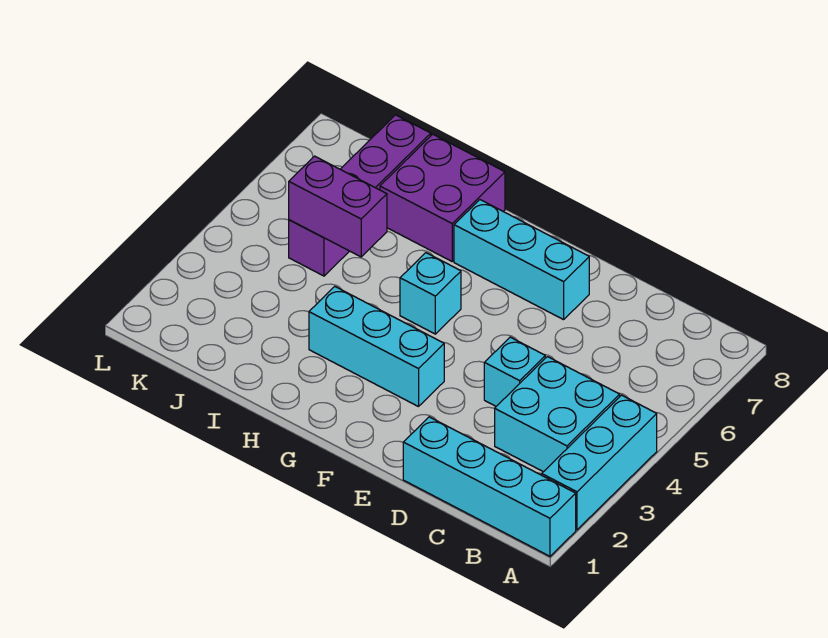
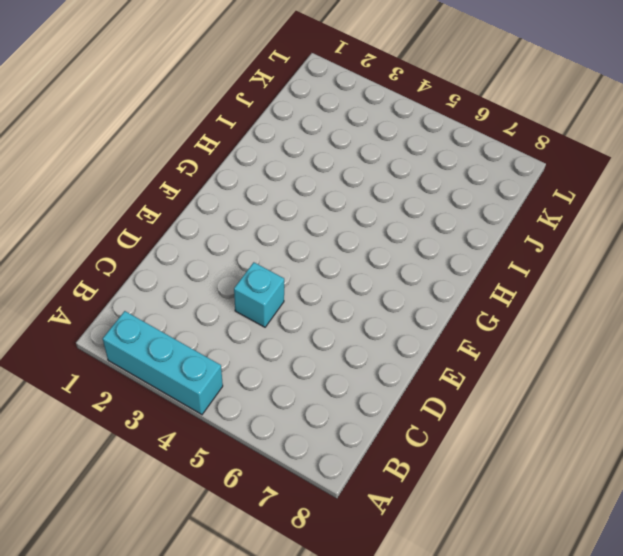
none -> cyan 1x4 brick [403,417,576,556]
none -> cyan 2x2 brick [495,357,620,472]

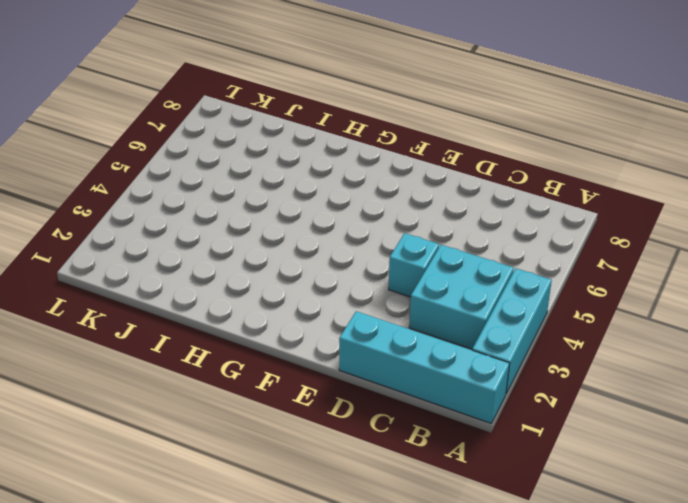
none -> cyan 1x3 brick [454,200,589,320]
none -> cyan 1x3 brick [309,287,444,407]

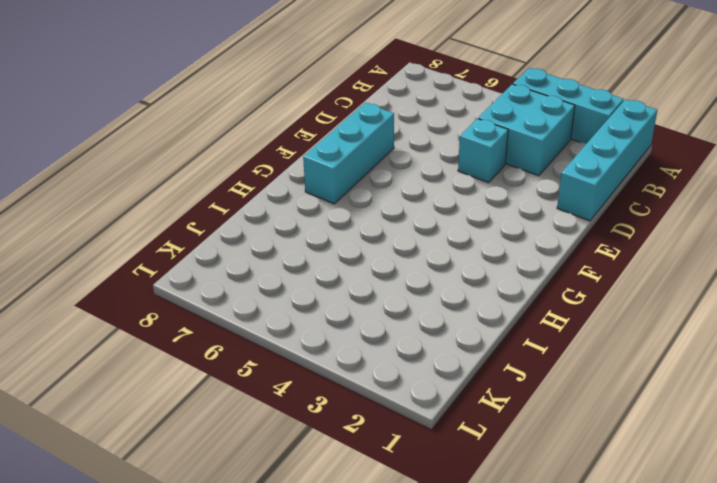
none -> cyan 1x3 brick [309,287,444,407]
none -> cyan 1x1 brick [400,253,461,334]

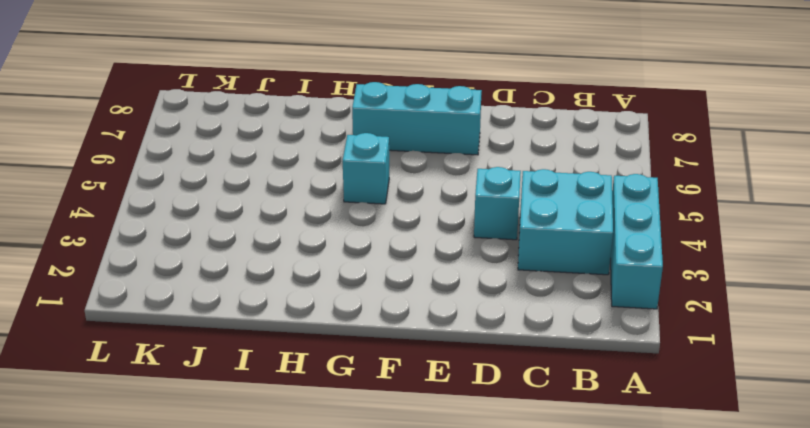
none -> cyan 1x4 brick [403,417,576,556]
none -> cyan 1x3 brick [309,287,444,407]

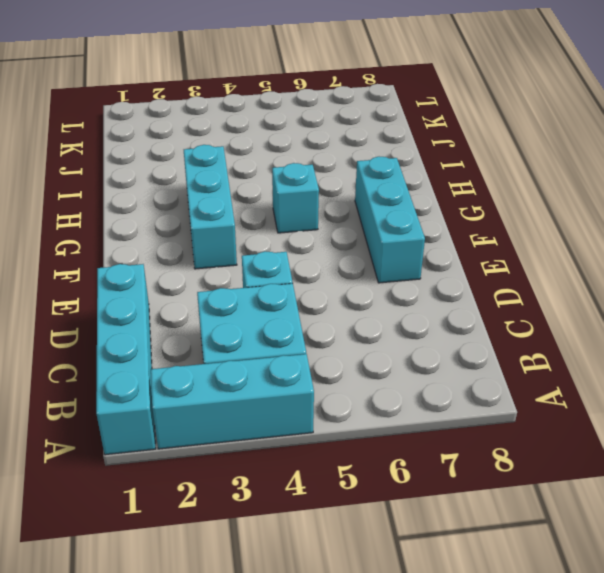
none -> purple 2x2 brick [380,134,505,261]
none -> purple 1x4 brick [289,115,431,276]

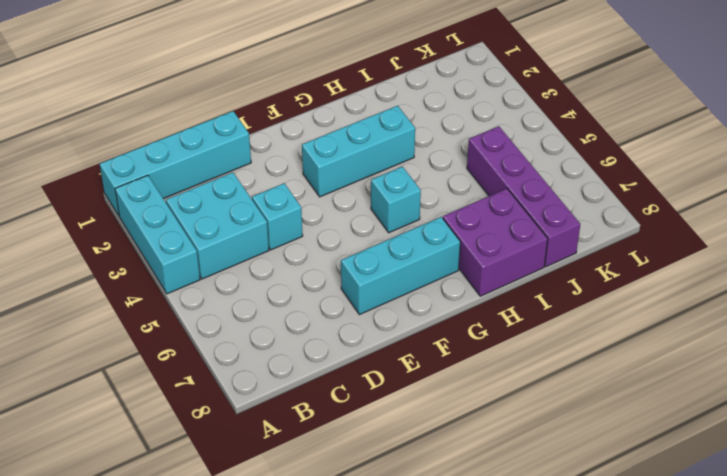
none -> purple 1x2 brick [289,156,387,257]

